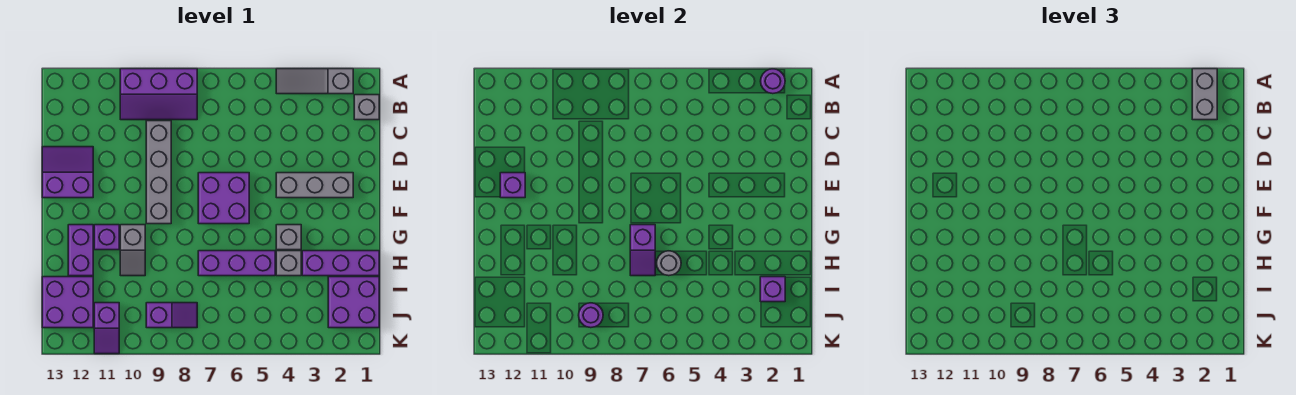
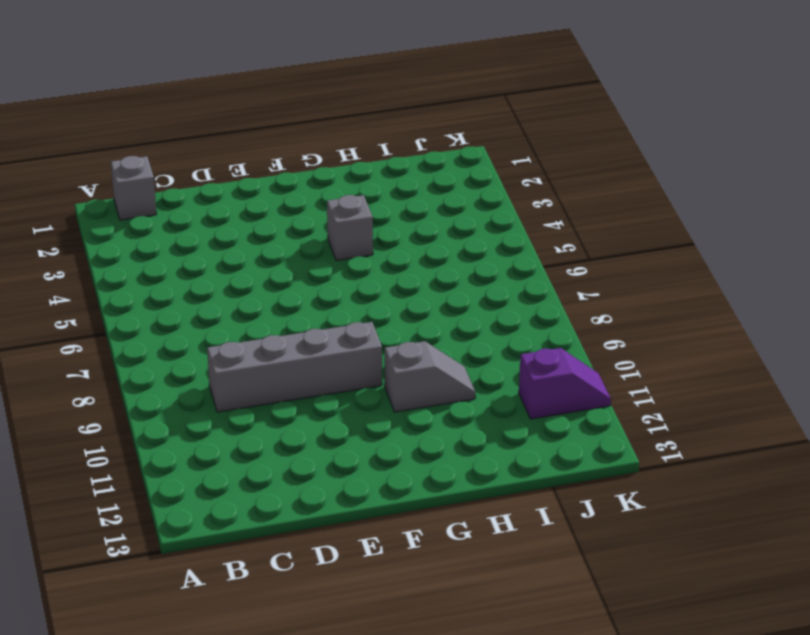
none -> grey 1x3 slope [276,69,353,94]
none -> purple 2x3 slope [120,69,197,120]
none -> purple 2x2 slope [42,147,93,198]

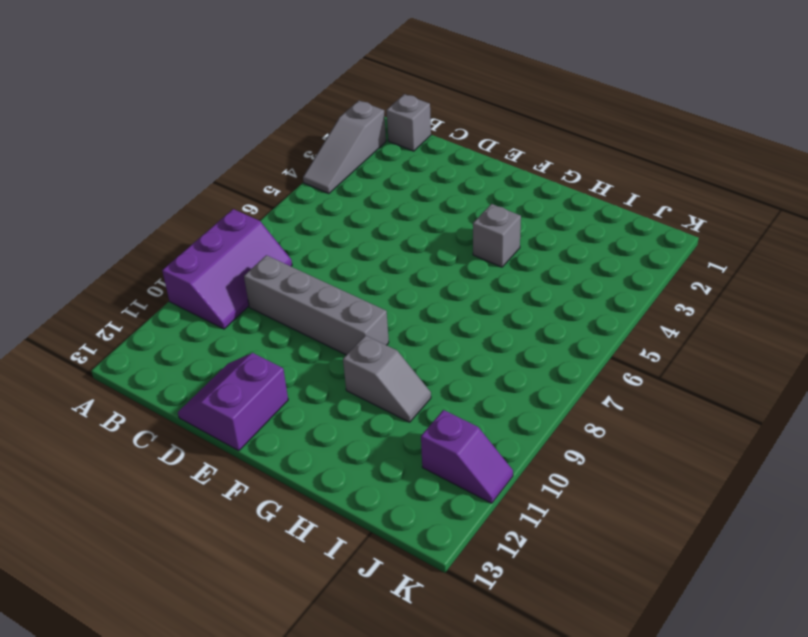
none -> grey 1x3 brick [276,173,353,198]
none -> purple 2x2 brick [198,173,249,224]
none -> purple 1x1 brick [94,225,119,250]

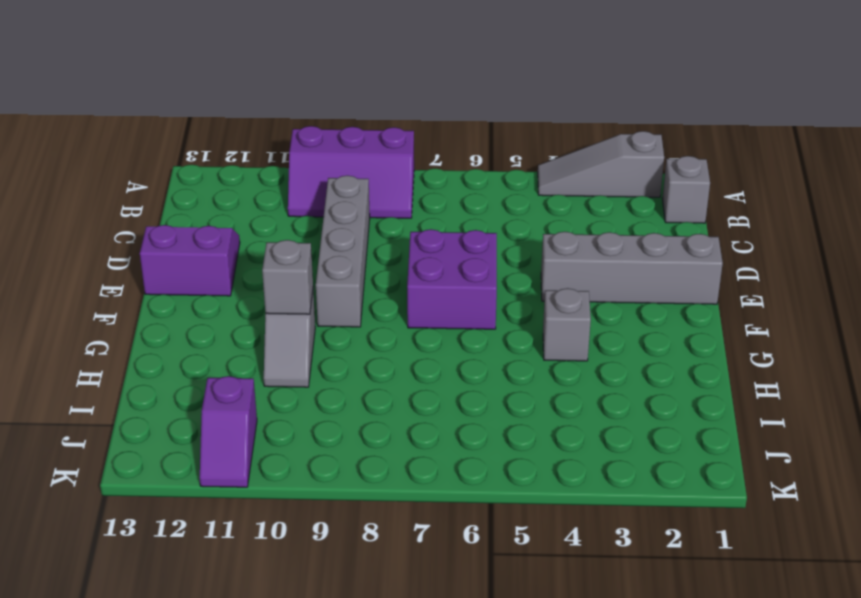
grey 1x4 brick [541,232,723,304] -> grey 1x3 brick [276,173,353,198]
grey 1x1 brick [262,240,313,314] -> grey 1x1 brick moved to [276,251,301,276]
none -> purple 1x1 brick [94,225,119,250]
none -> purple 1x2 brick [68,225,93,276]
none -> purple 1x3 brick [302,251,379,276]

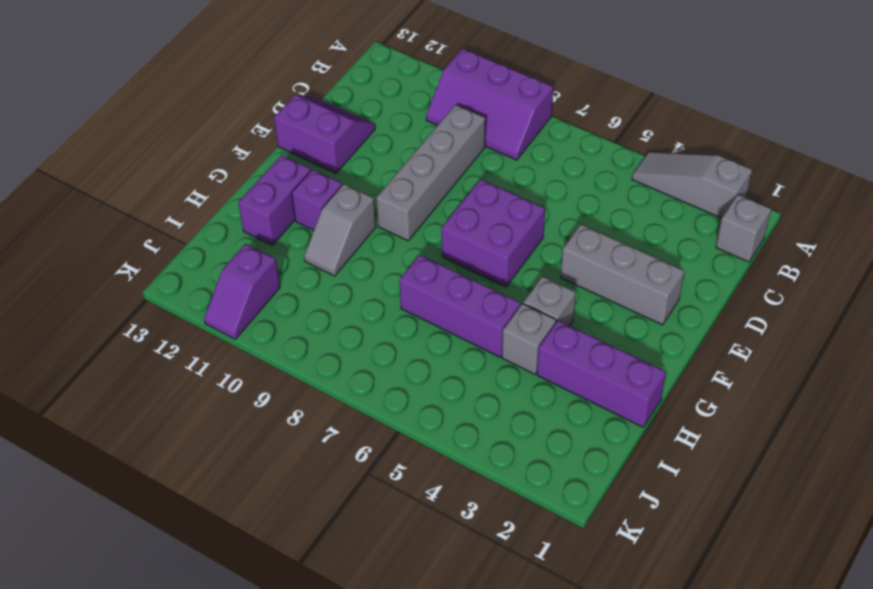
none -> purple 2x2 brick [328,277,379,328]
none -> purple 2x2 brick [42,277,93,328]
none -> purple 1x2 slope [146,303,197,328]

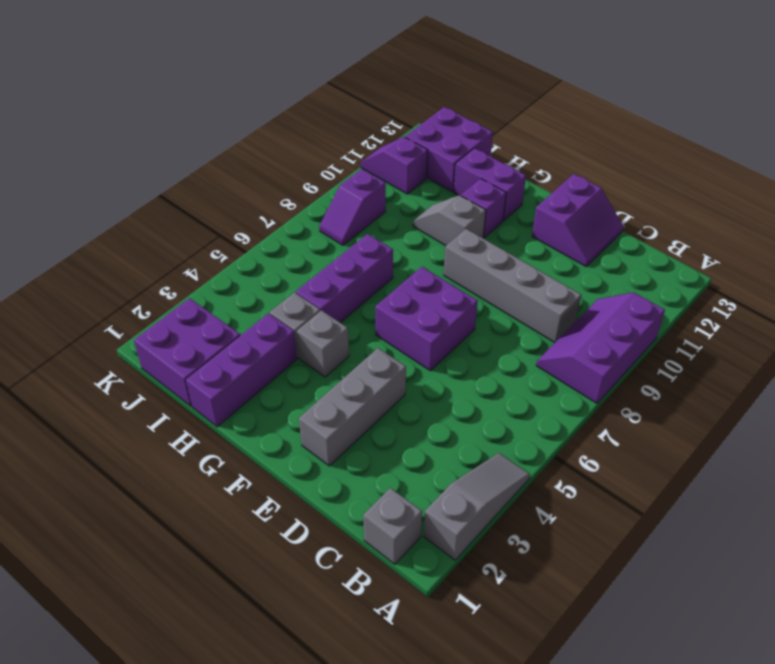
none -> purple 1x1 round brick [761,69,785,94]
none -> purple 1x1 brick [500,173,525,198]
none -> purple 1x2 slope [630,225,655,276]

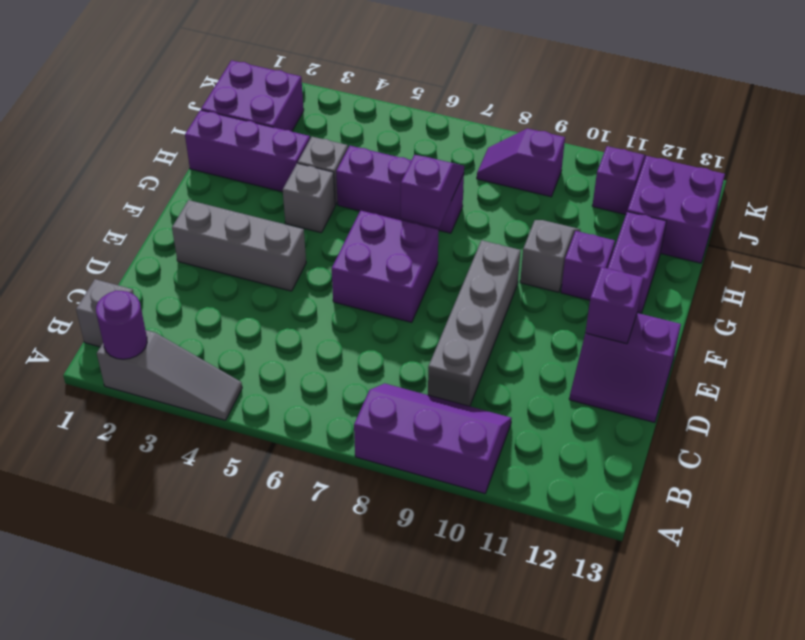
none -> grey 1x1 round brick [657,251,681,276]
none -> purple 1x1 brick [760,277,785,302]
none -> purple 1x1 round brick [579,303,603,328]

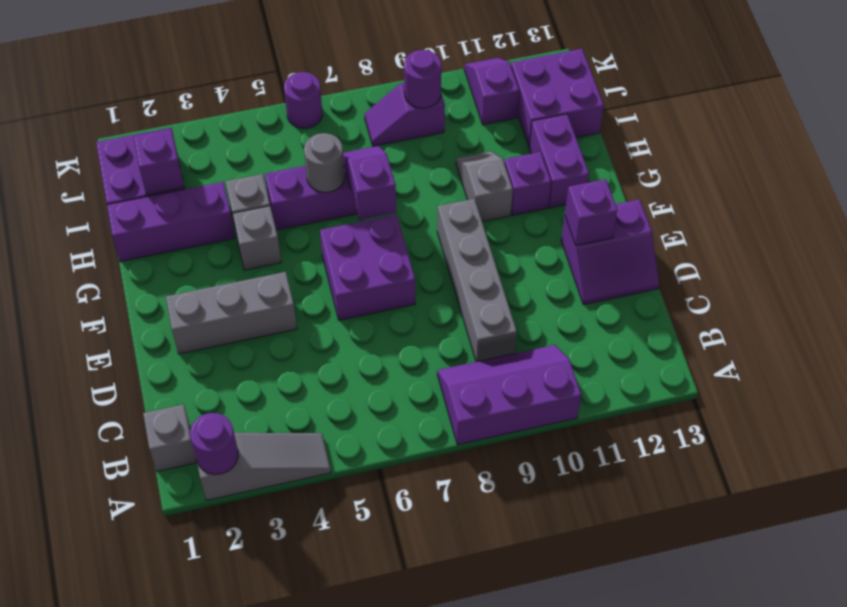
purple 1x1 round brick [284,72,323,128] -> none
none -> grey 1x2 brick [1192,69,1217,120]

